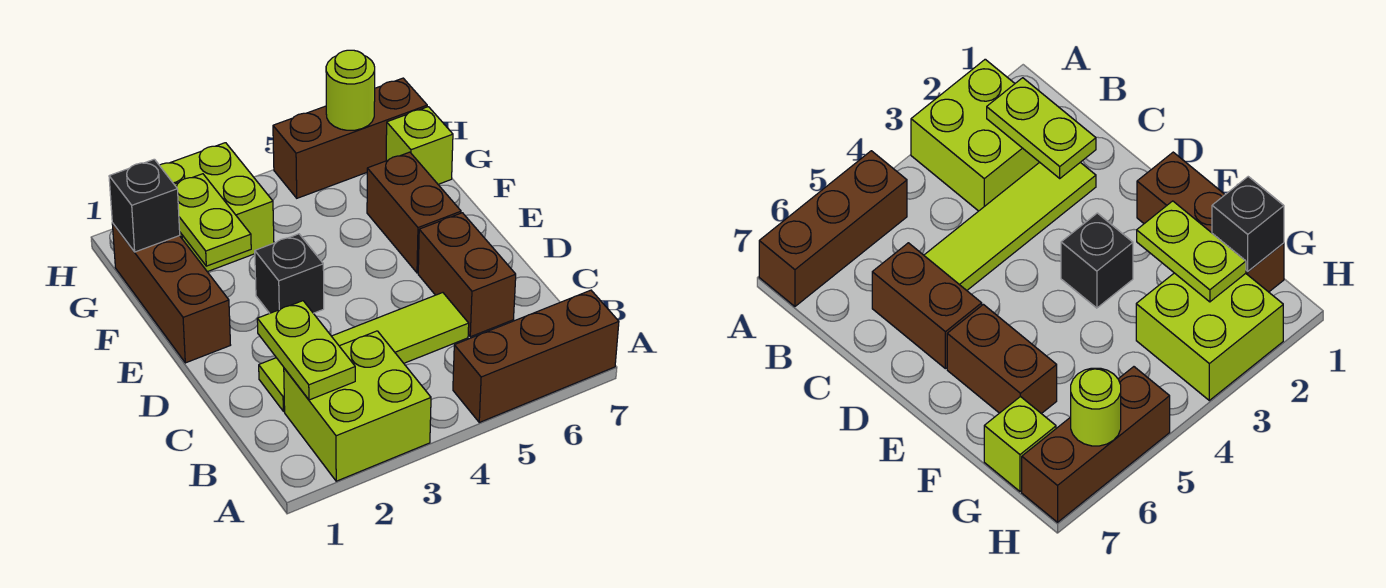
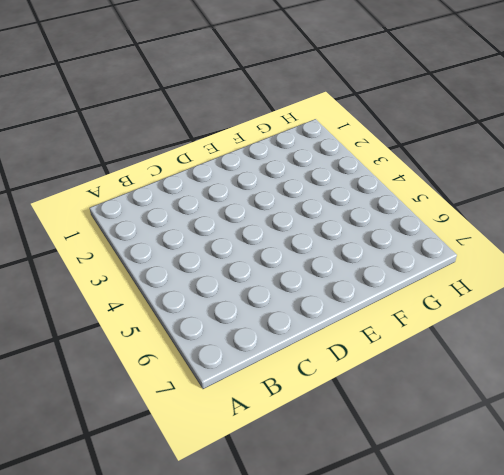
none -> lime 2x2 brick [284,331,431,481]
none -> brown 1x3 brick [453,290,619,422]
none -> lime 1x4 tile [259,293,469,411]

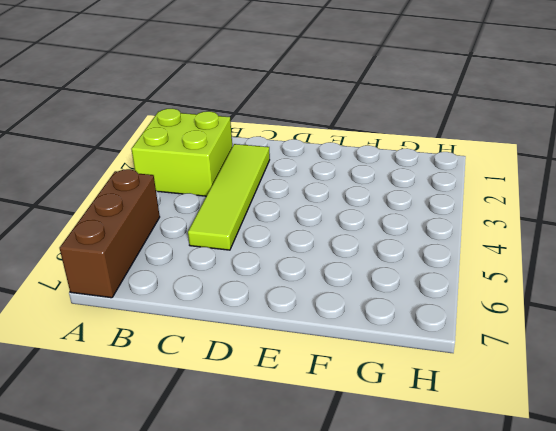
none -> brown 1x2 brick [418,213,516,337]
none -> brown 1x3 brick [112,223,230,363]
none -> black 1x1 brick [255,234,324,313]

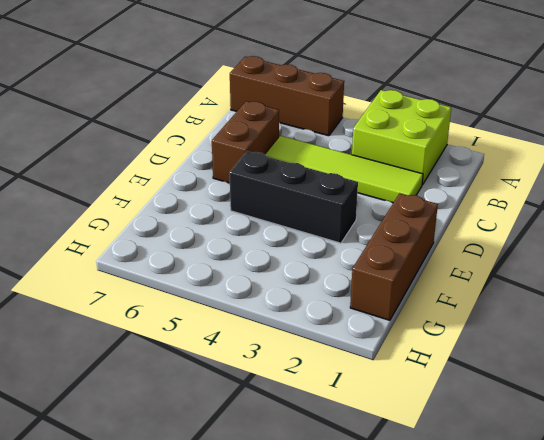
black 1x3 brick [230,151,358,243] -> black 1x1 brick [255,234,324,313]
none -> brown 1x2 brick [367,152,461,273]
none -> lime 2x2 brick [159,143,274,272]
none -> lime 1x1 brick [386,107,453,184]

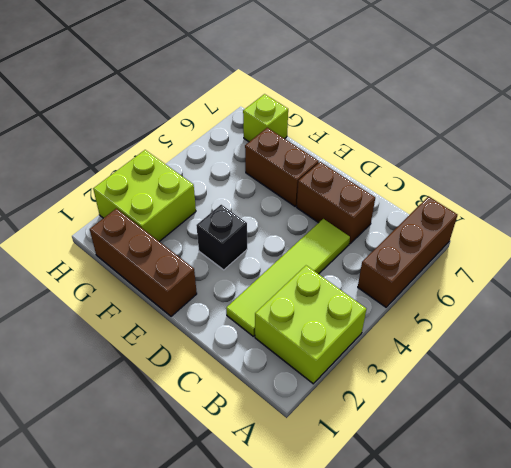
none -> brown 1x3 brick [273,78,427,198]
none -> lime 1x2 plate [257,301,355,400]
none -> lime 1x2 plate [174,174,251,266]

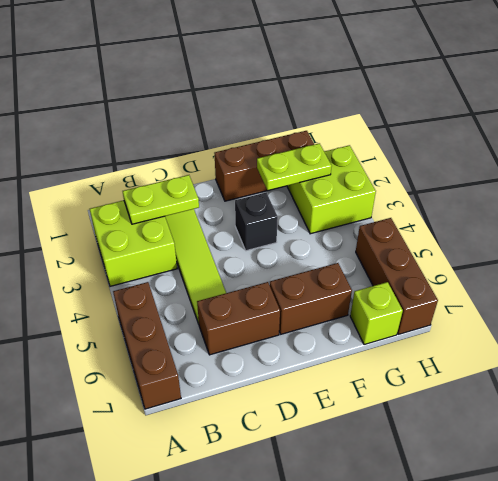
none -> black 1x1 brick [109,159,180,252]
none -> lime 1x1 round brick [326,50,375,130]

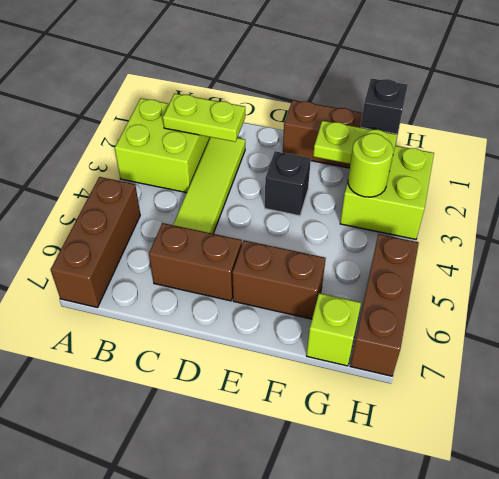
lime 1x1 round brick [348,133,393,197] -> lime 1x1 round brick moved to [326,50,375,130]

